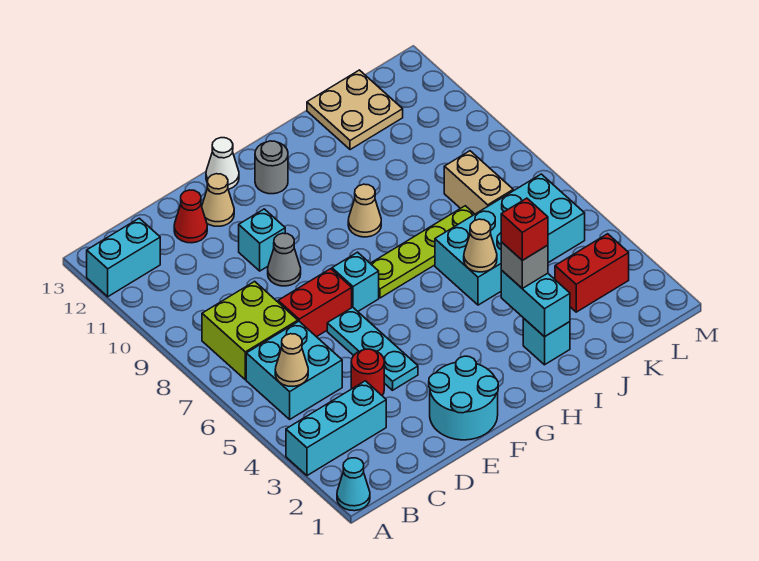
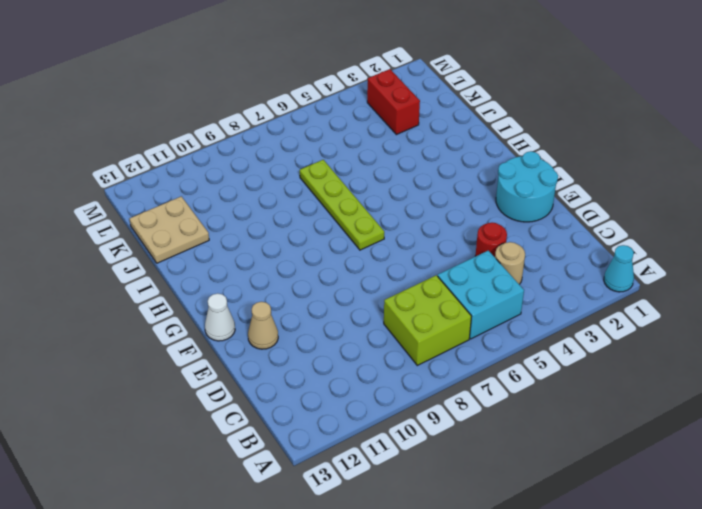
tan 1x1 round brick [495,242,525,284] -> none
none -> cyan 1x3 brick [286,381,386,476]
none -> cyan 1x2 brick [87,218,160,297]
none -> red 1x2 brick [278,269,352,337]

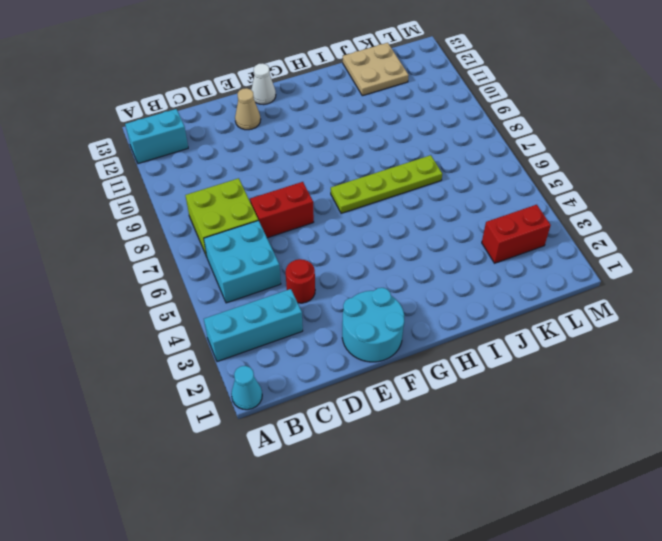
none -> red 1x1 cone [174,190,207,243]
none -> cyan 1x3 plate [327,307,418,390]
none -> grey 1x1 cone [268,233,301,286]

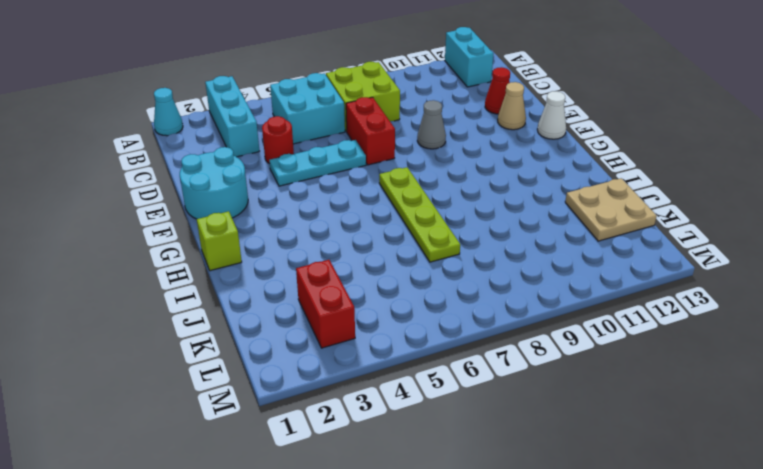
lime 1x1 brick [197,211,242,271] -> none
none -> cyan 1x1 brick [239,209,285,271]
none -> cyan 1x1 brick [332,252,379,311]
none -> grey 1x1 round brick [255,141,288,194]

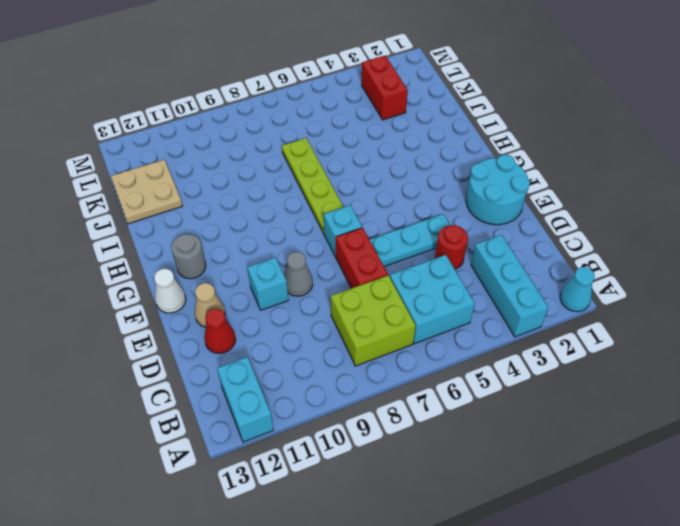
none -> tan 1x1 cone [348,184,381,237]
none -> cyan 1x1 brick [523,318,570,365]
none -> cyan 2x4 brick [435,174,585,305]

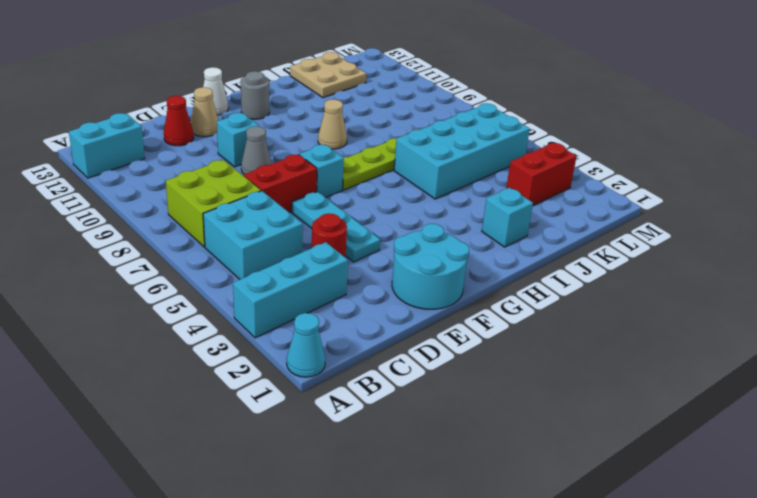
none -> tan 1x2 brick [444,151,513,214]
none -> tan 1x1 cone [275,334,308,386]
none -> cyan 1x2 brick [501,270,570,337]

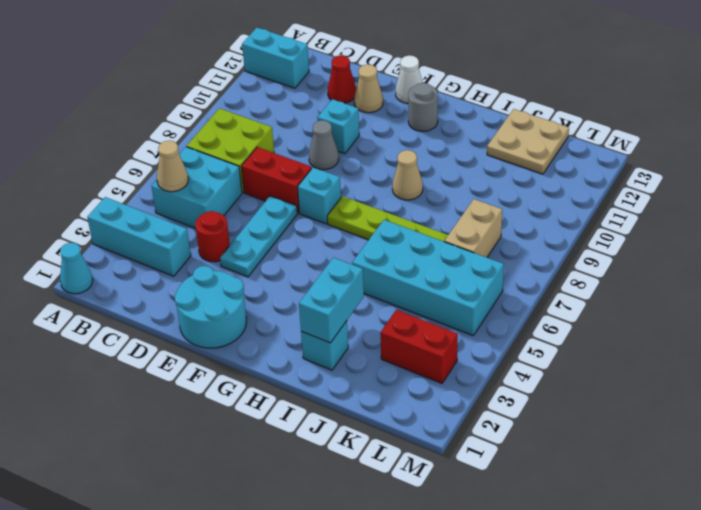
none -> tan 1x1 cone [464,219,497,272]
none -> grey 1x1 brick [501,242,548,288]
none -> red 1x1 brick [501,198,548,260]

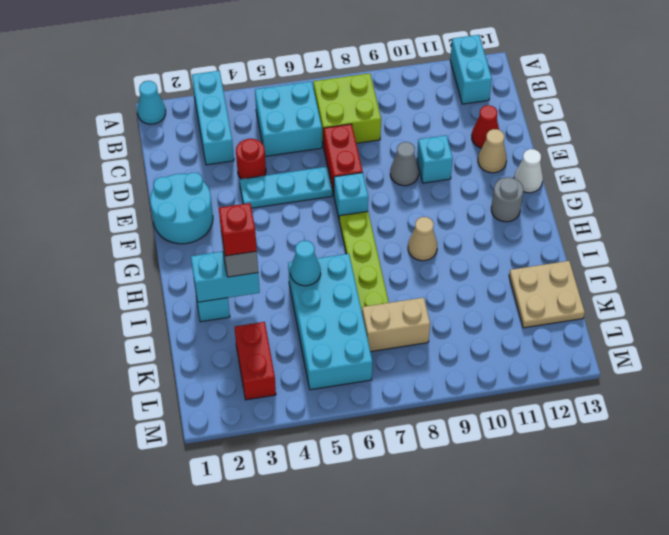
cyan 1x1 cone [290,241,321,286] -> tan 1x1 cone [464,219,497,272]
none -> tan 1x1 cone [275,334,308,386]

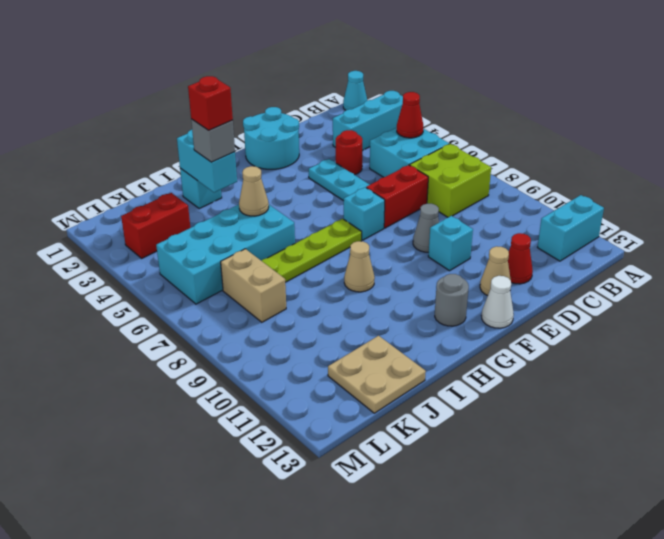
red 1x1 cone [397,92,423,138] -> tan 1x1 cone [275,334,308,386]

